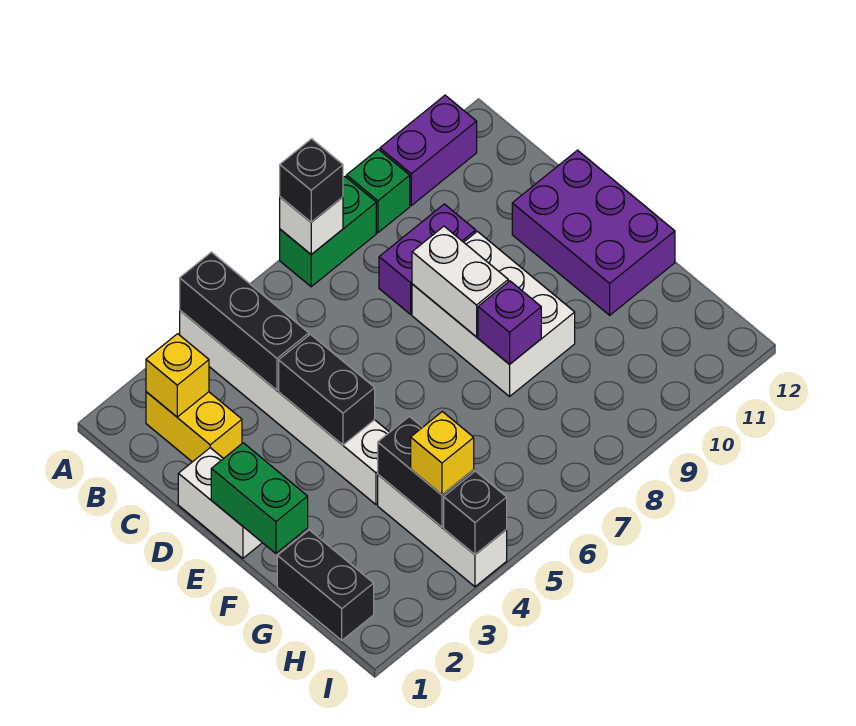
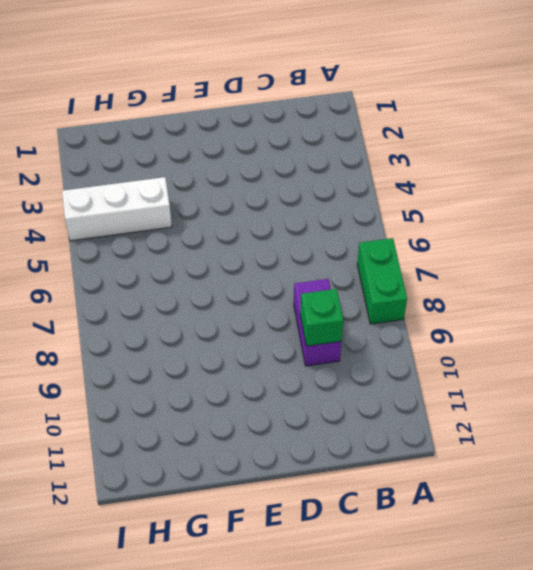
green 1x1 brick [300,289,343,346] -> green 1x1 brick moved to [347,149,410,233]
none -> white 1x6 brick [180,311,389,504]
none -> purple 1x2 brick [380,95,477,205]
none -> yellow 1x2 brick [146,392,242,462]

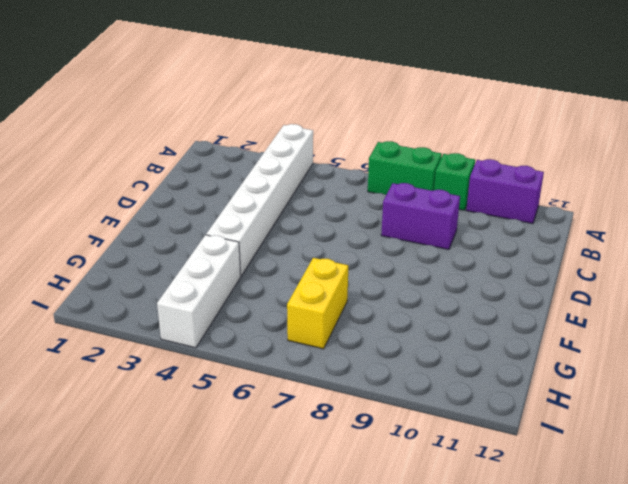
yellow 1x2 brick [287,258,348,349] -> yellow 1x2 brick moved to [146,392,242,462]
none -> white 1x2 brick [178,448,262,558]
none -> white 2x3 brick [412,231,575,396]
none -> purple 2x3 brick [512,150,675,315]

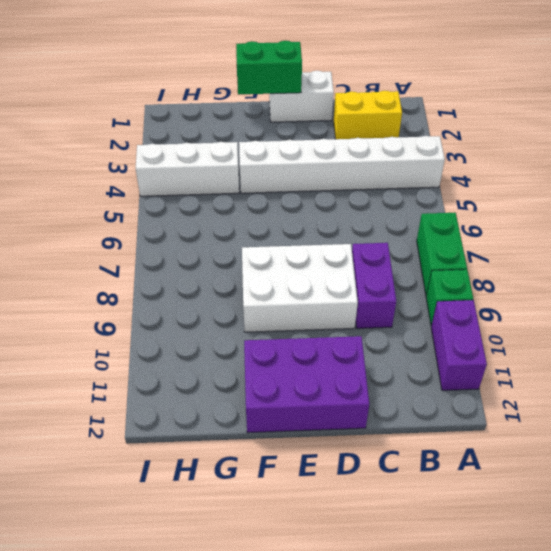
none -> black 1x2 brick [277,530,374,640]
none -> black 1x3 brick [180,252,309,390]
none -> white 1x1 brick [280,197,343,254]

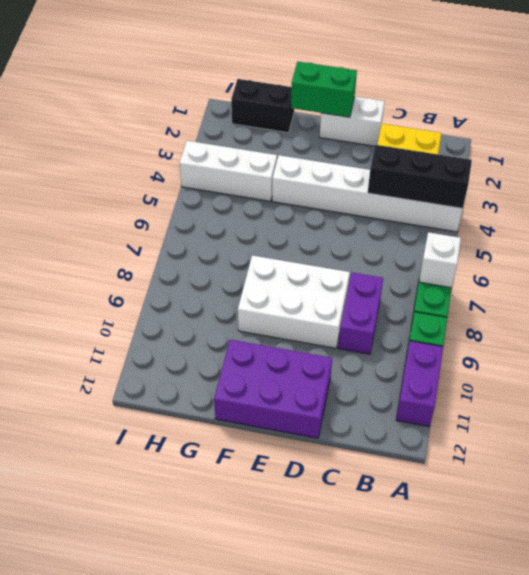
none -> yellow 1x1 brick [146,334,209,417]
none -> black 1x2 brick [279,334,375,445]
none -> white 1x2 brick [412,226,508,337]

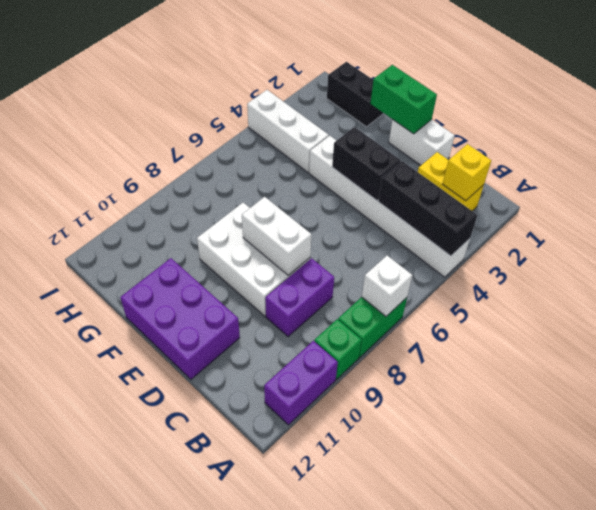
none -> purple 1x1 brick [478,281,541,364]
none -> black 1x2 brick [378,416,474,527]
none -> black 1x1 brick [444,471,507,554]

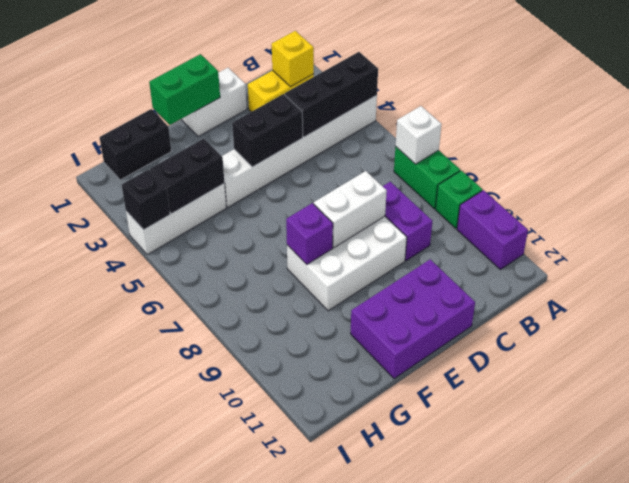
none -> black 1x1 brick [280,139,343,222]
none -> yellow 1x1 brick [411,411,474,495]

